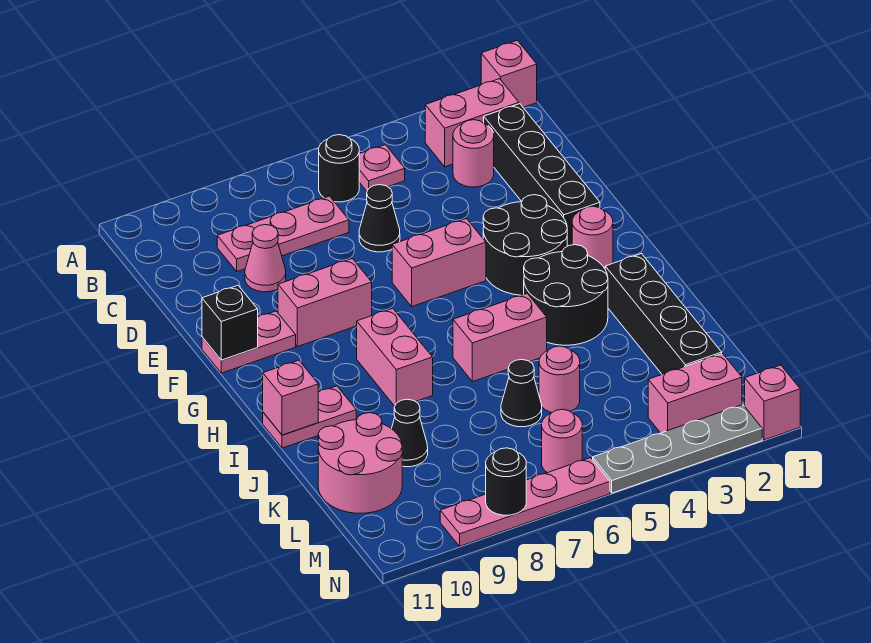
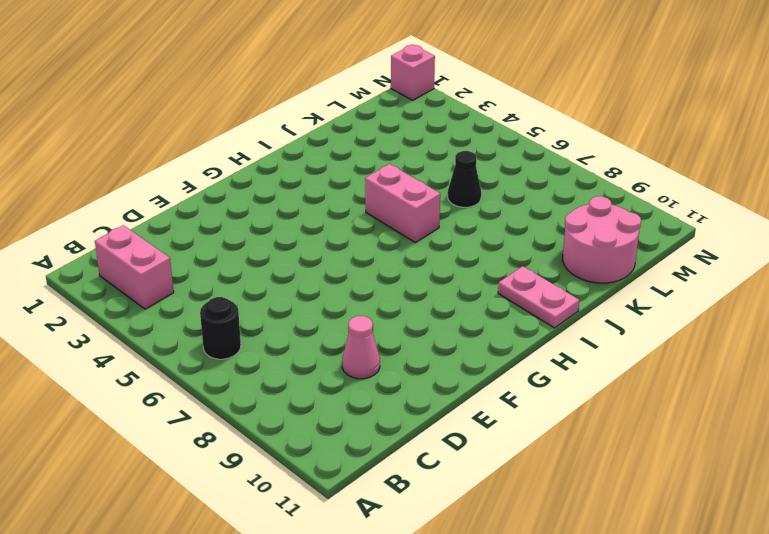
none -> pink 1x1 brick [481,40,537,107]
none -> pink 1x1 plate [359,145,405,191]
none -> black 1x4 brick [484,104,600,246]
none -> pink 1x1 round brick [453,120,494,187]

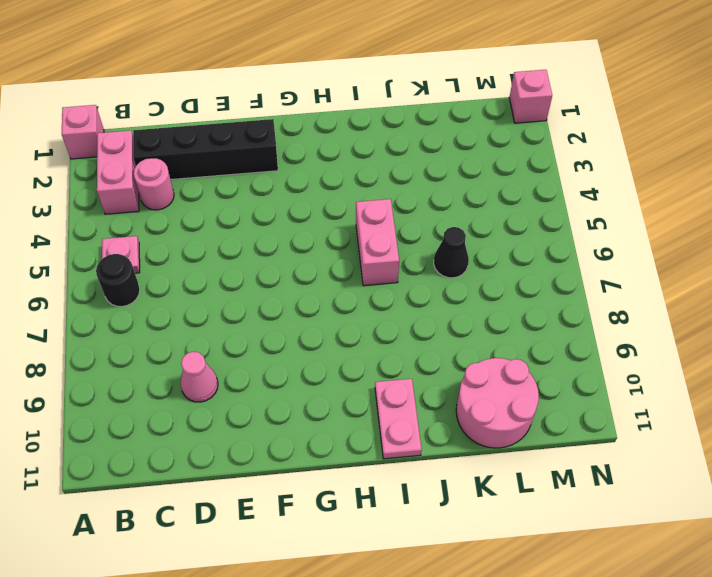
none -> pink 1x3 plate [217,196,349,271]
none -> black 1x1 cone [359,185,400,252]
none -> black 2x2 round brick [483,195,567,295]
none -> pink 1x2 brick [392,219,486,306]

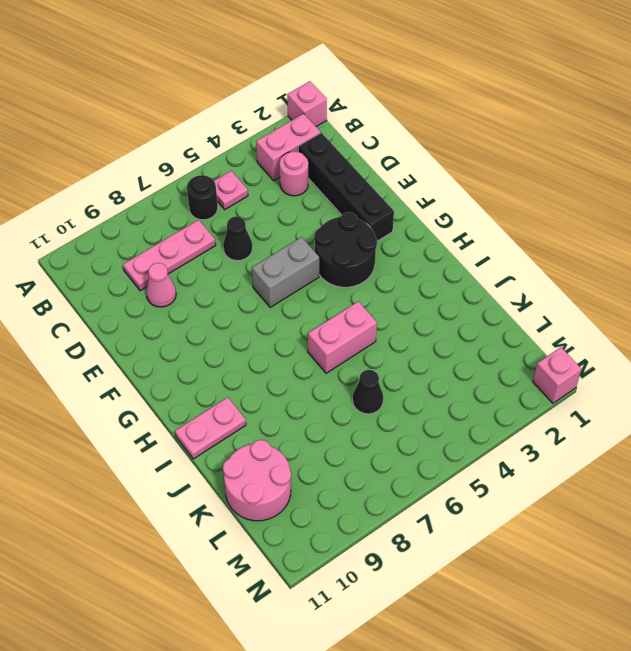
grey 1x2 brick [252,237,319,307] -> pink 1x2 brick [392,219,486,306]
none -> pink 1x2 brick [278,259,372,347]
none -> pink 1x2 plate [202,311,296,373]
none -> pink 1x1 round brick [572,206,613,268]
none -> black 2x2 round brick [524,245,608,345]

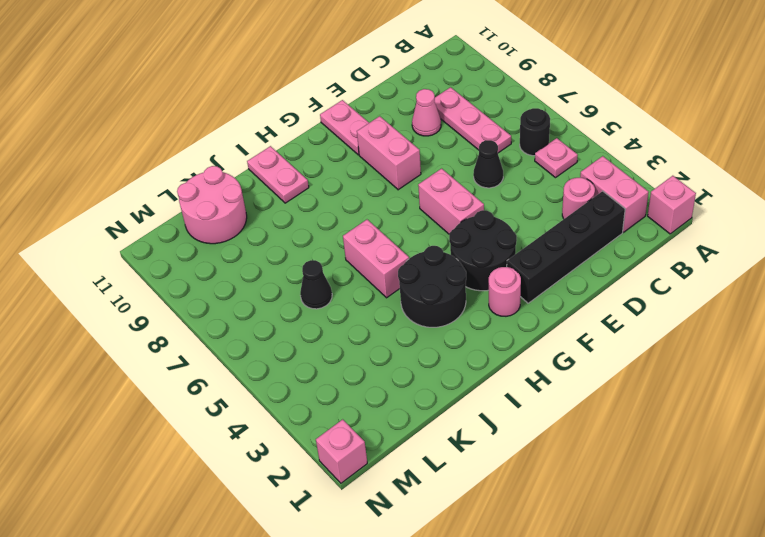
none -> pink 1x2 brick [357,308,433,406]
none -> black 1x4 brick [605,254,722,374]
none -> pink 1x1 round brick [539,346,580,412]
none -> black 1x1 cone [392,399,428,467]

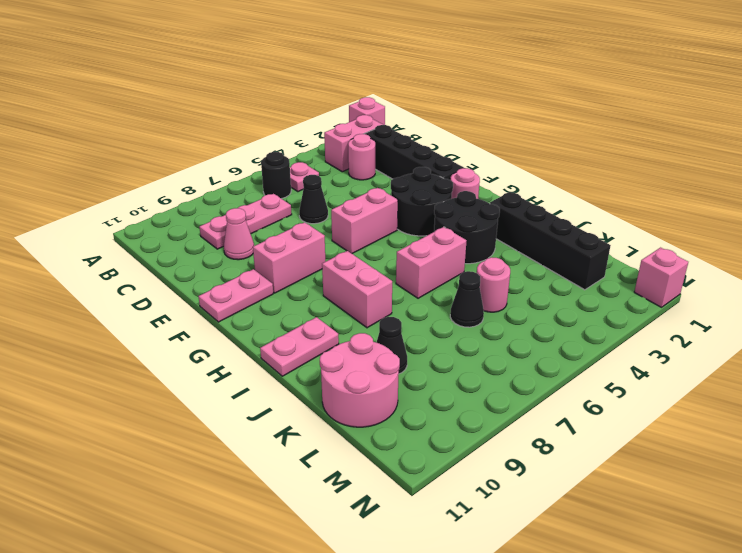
none -> pink 1x2 brick [648,354,742,433]
none -> pink 1x1 round brick [542,409,582,473]
none -> grey 1x4 plate [593,404,762,493]
none -> pink 1x4 plate [440,458,610,546]

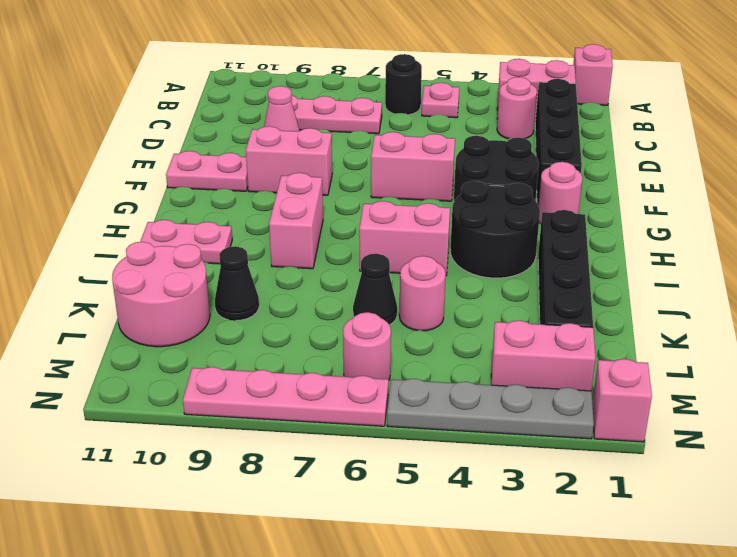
none -> black 1x1 cone [359,185,400,252]
none -> black 1x1 brick [202,285,258,360]
none -> pink 1x1 brick [263,360,318,435]
none -> black 1x1 round brick [486,448,526,515]

